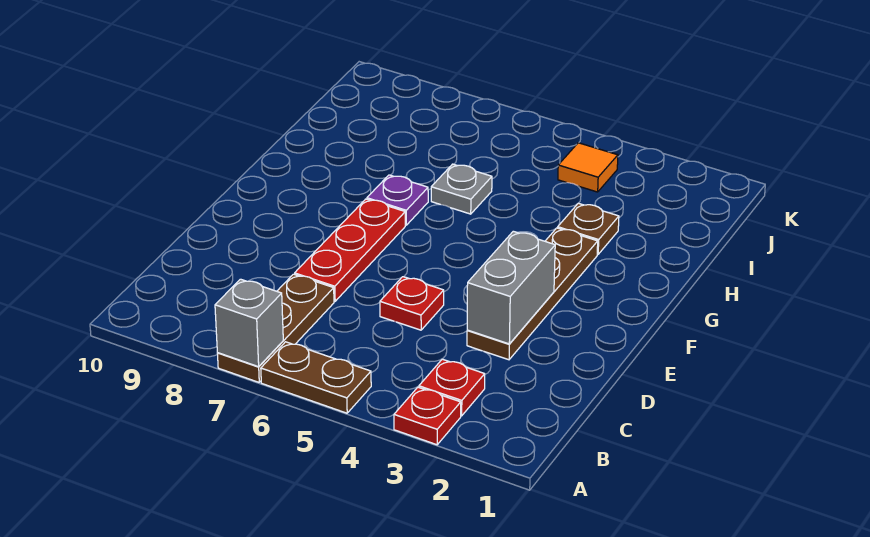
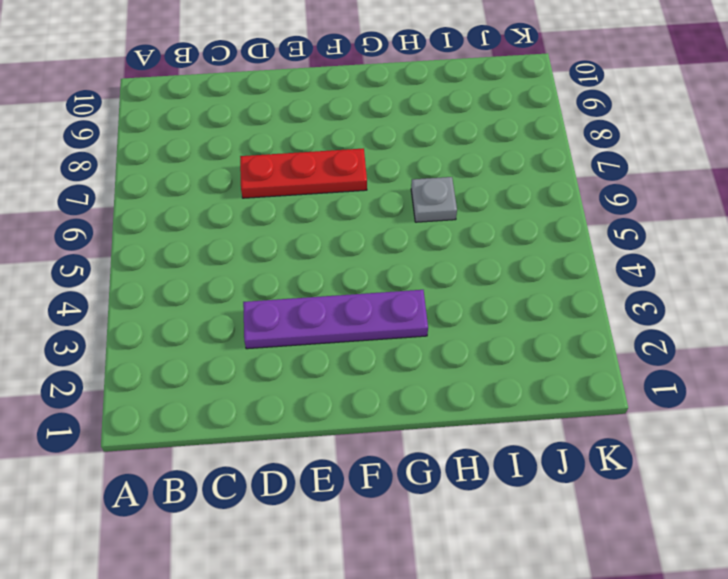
purple 1x4 plate [243,290,428,349] -> brown 1x4 plate [467,228,598,360]
none -> red 1x1 plate [394,387,461,445]
none -> brown 1x2 plate [261,342,371,413]
none -> brown 1x3 plate [217,274,334,382]

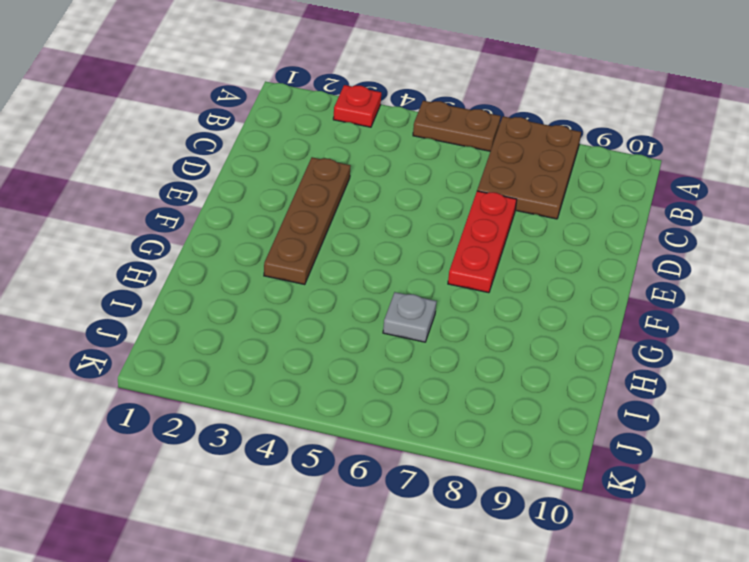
brown 2x3 plate [477,116,581,219] -> brown 1x3 plate [217,274,334,382]
none -> red 1x1 plate [419,359,485,416]
none -> red 1x1 plate [380,277,444,330]
none -> purple 1x1 plate [367,175,428,225]

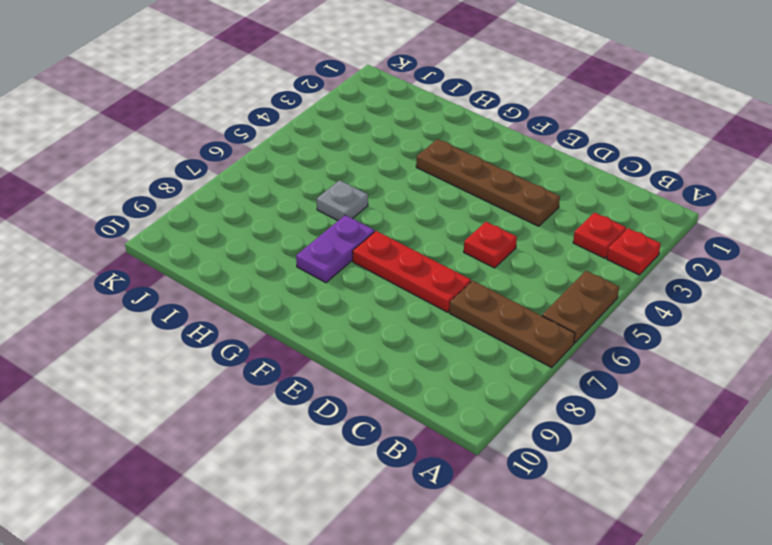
purple 1x2 plate [296,215,375,283] -> purple 1x1 plate [367,175,428,225]
none -> brown 1x1 plate [558,203,619,255]
none -> orange 1x1 tile [558,143,618,192]
none -> grey 1x1 brick [215,279,283,367]

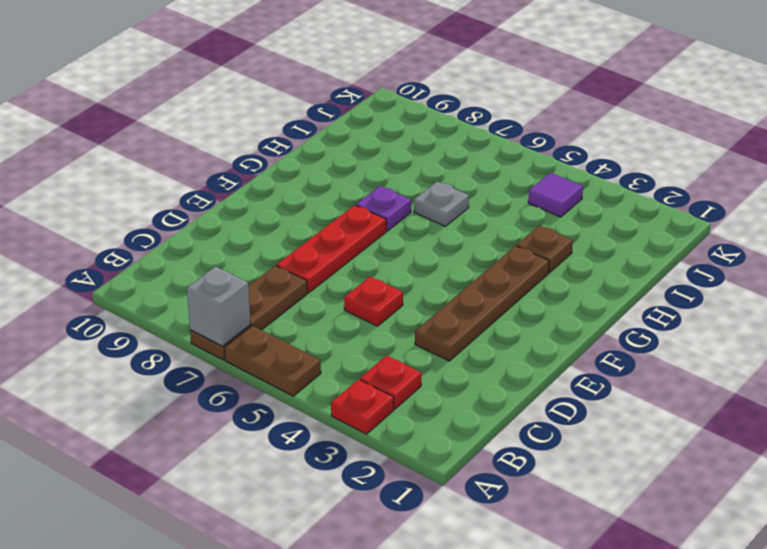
purple 1x1 tile [528,173,583,217] -> orange 1x1 tile [558,143,618,192]
none -> grey 1x2 brick [467,231,555,344]

